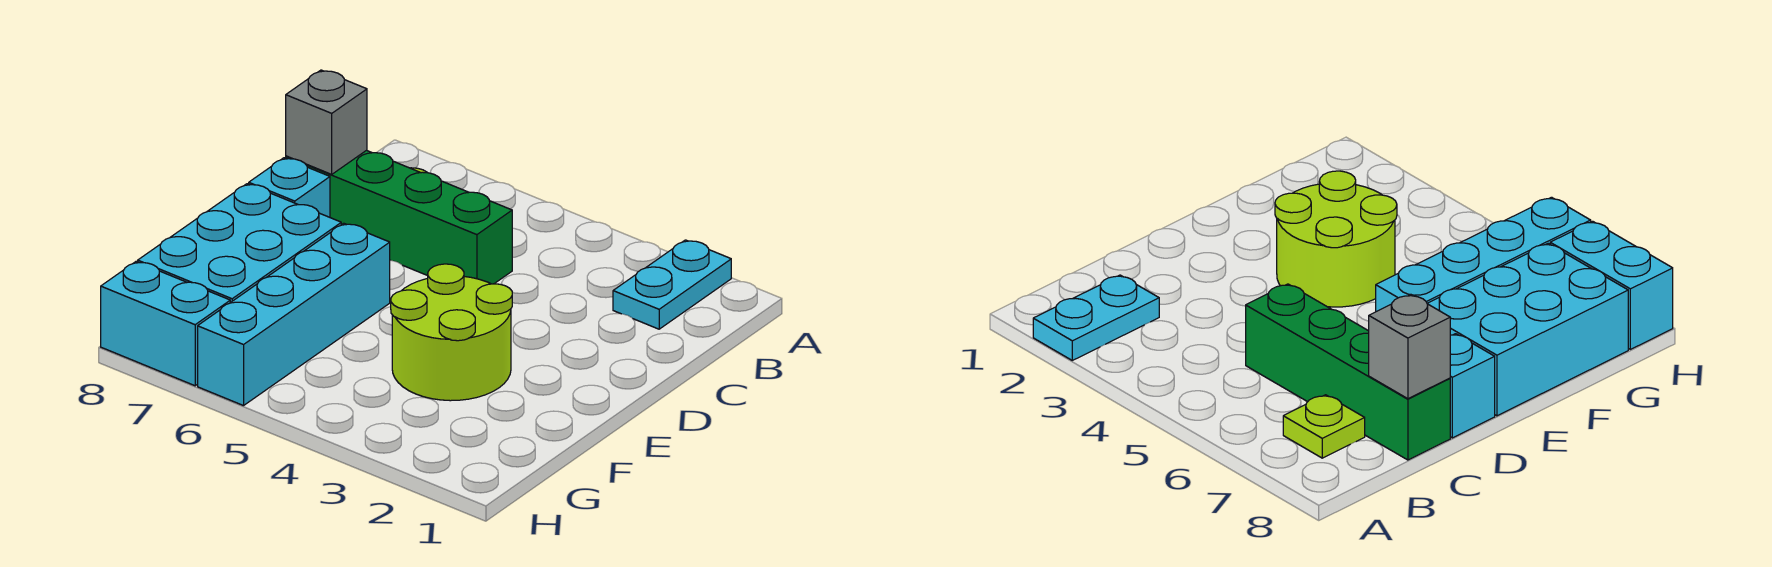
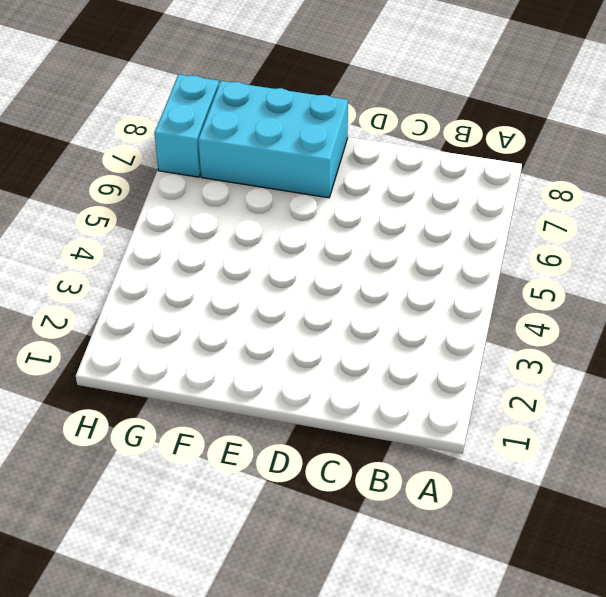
none -> cyan 1x2 plate [613,240,731,329]
none -> lime 1x1 plate [1283,395,1365,458]

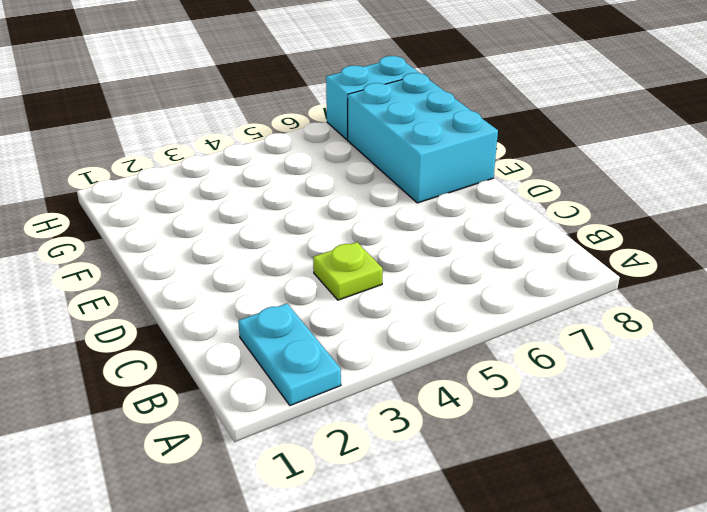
lime 1x1 plate [313,242,383,300] -> lime 1x1 plate moved to [1283,395,1365,458]
none -> green 1x4 brick [286,150,512,284]
none -> cyan 1x1 brick [249,158,330,217]

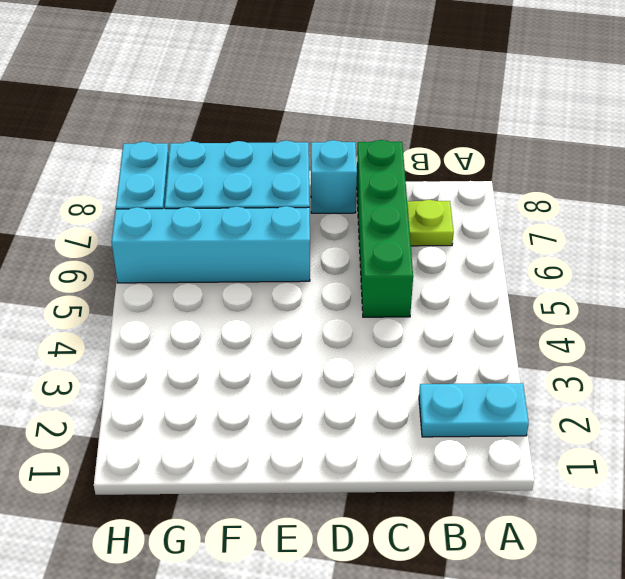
none -> lime 2x2 round brick [391,264,512,401]
none -> grey 1x1 brick [286,70,367,174]

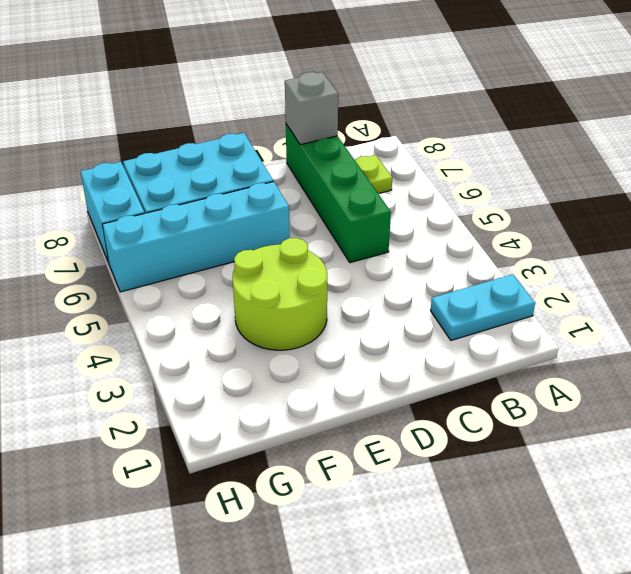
none -> cyan 1x1 brick [249,158,330,217]

